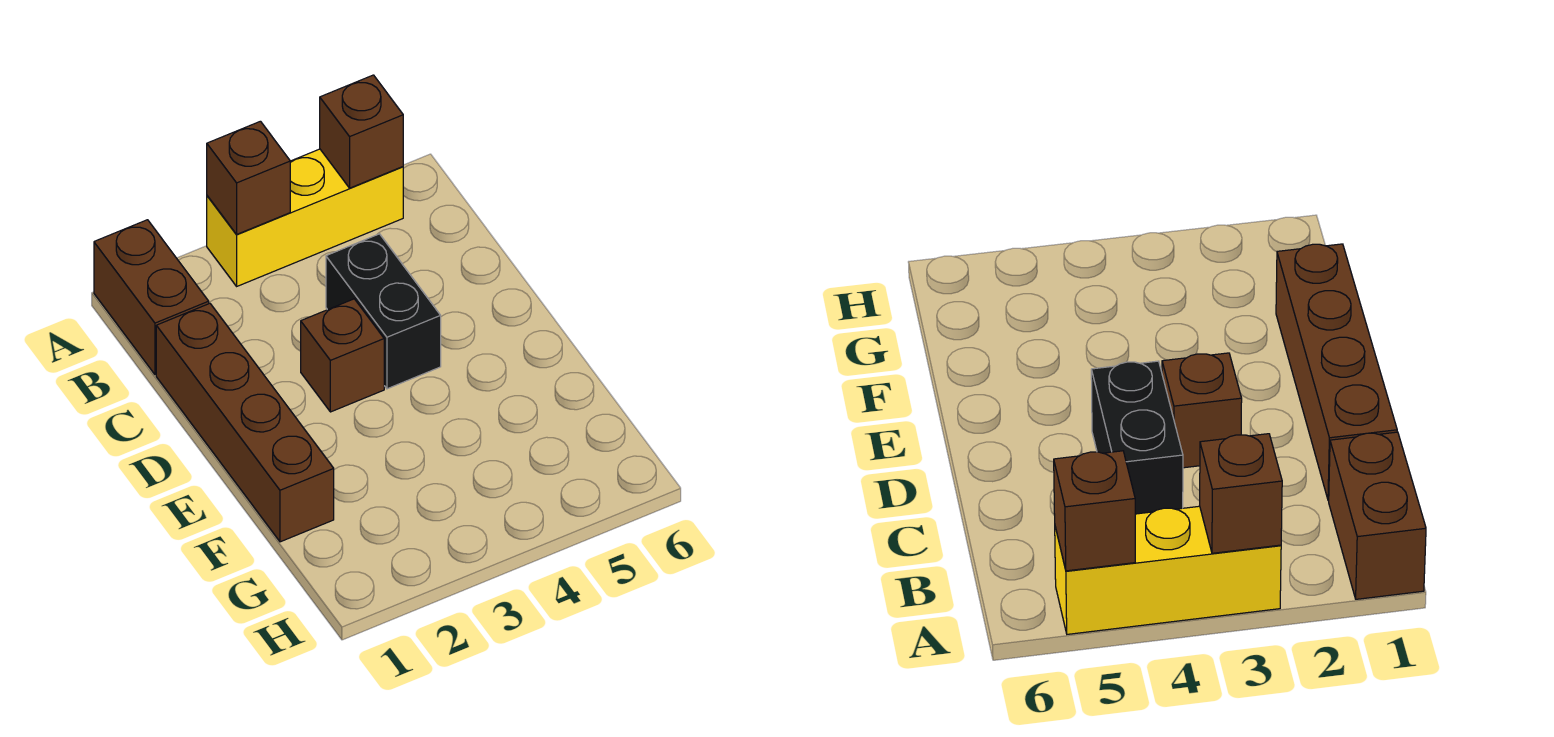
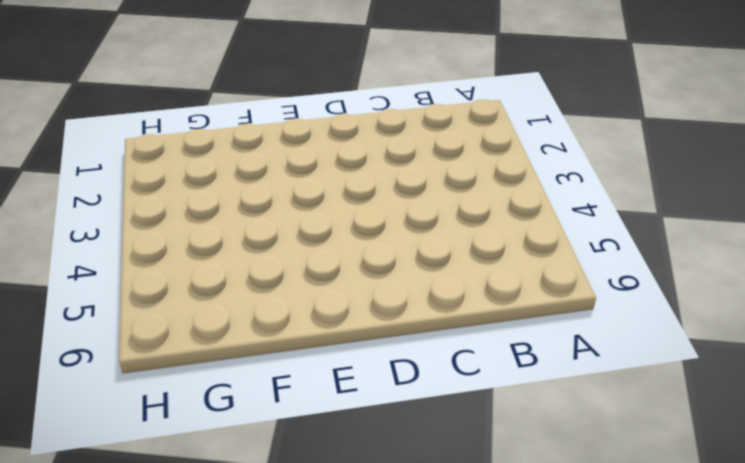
none -> brown 1x2 brick [94,220,209,375]
none -> yellow 1x3 brick [207,149,403,286]

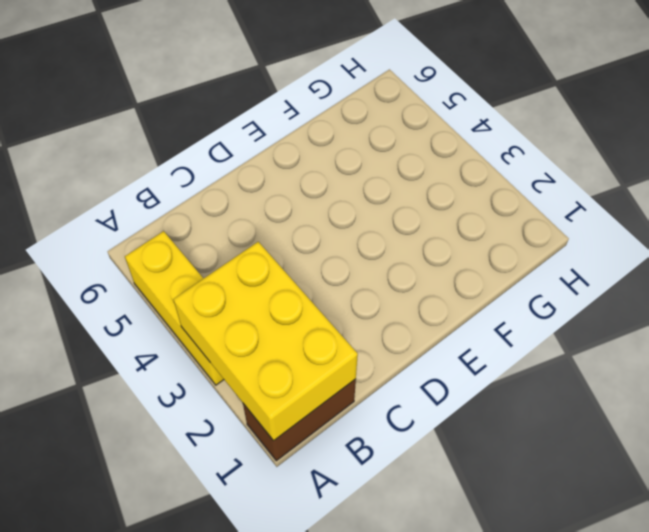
yellow 2x3 brick [173,242,358,441] -> brown 1x1 brick [207,121,290,234]
none -> brown 1x4 brick [156,303,334,542]
none -> black 1x2 brick [326,234,441,389]

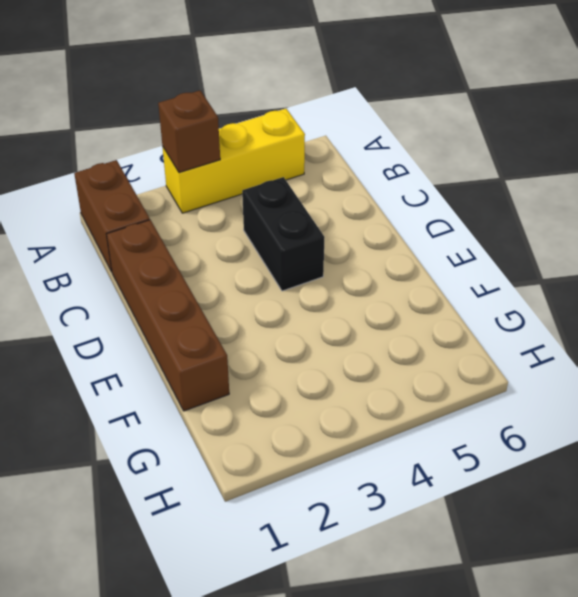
none -> brown 1x1 brick [301,299,384,412]
none -> brown 1x1 brick [320,75,403,188]

